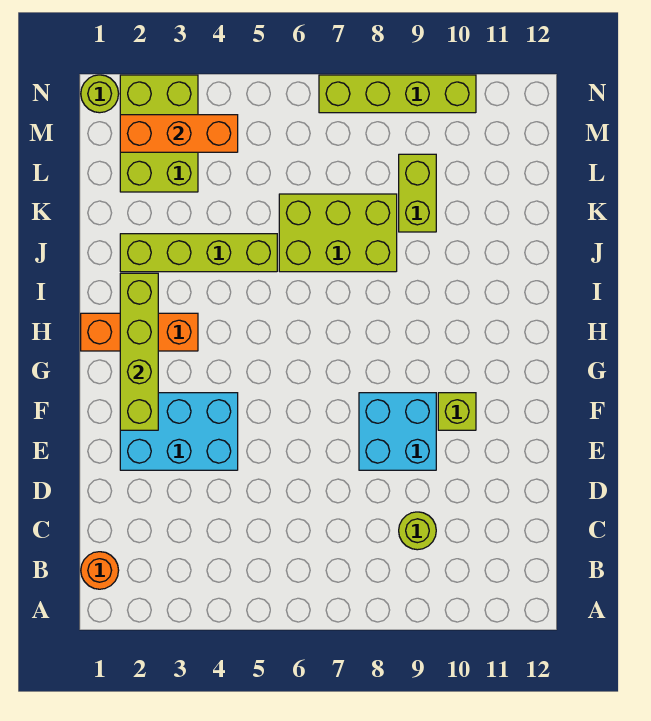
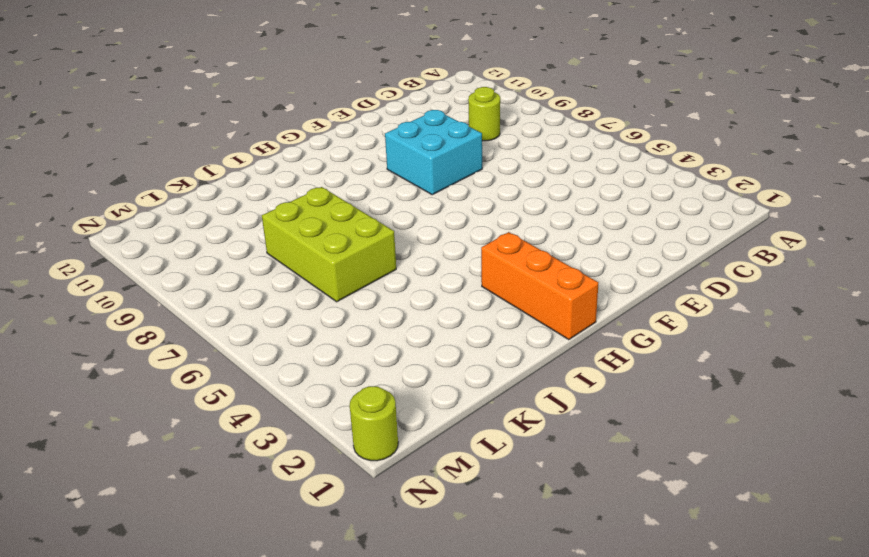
none -> orange 1x1 round brick [81,552,119,589]
none -> cyan 2x3 brick [120,393,238,470]
none -> lime 1x1 brick [438,393,476,430]

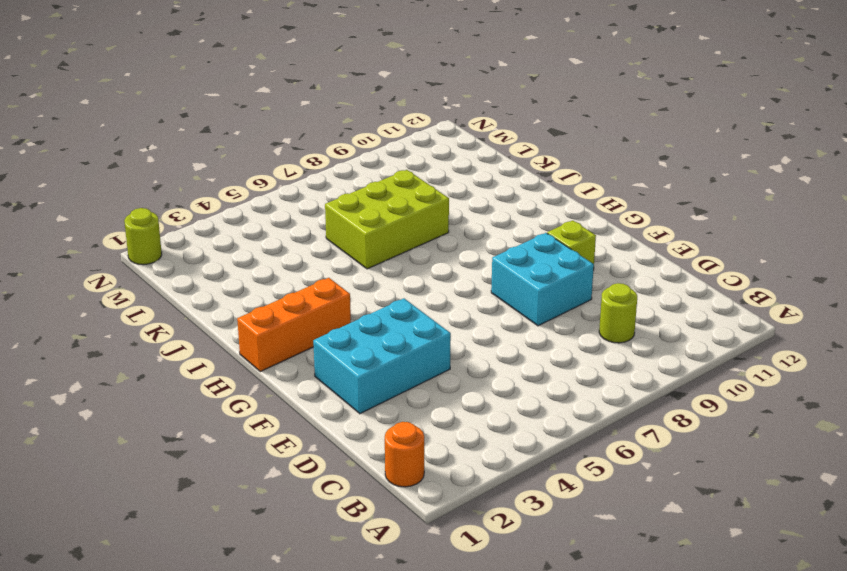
none -> lime 1x4 brick [120,234,277,272]
none -> lime 1x2 brick [399,154,436,232]
none -> lime 2x3 brick [120,75,198,192]

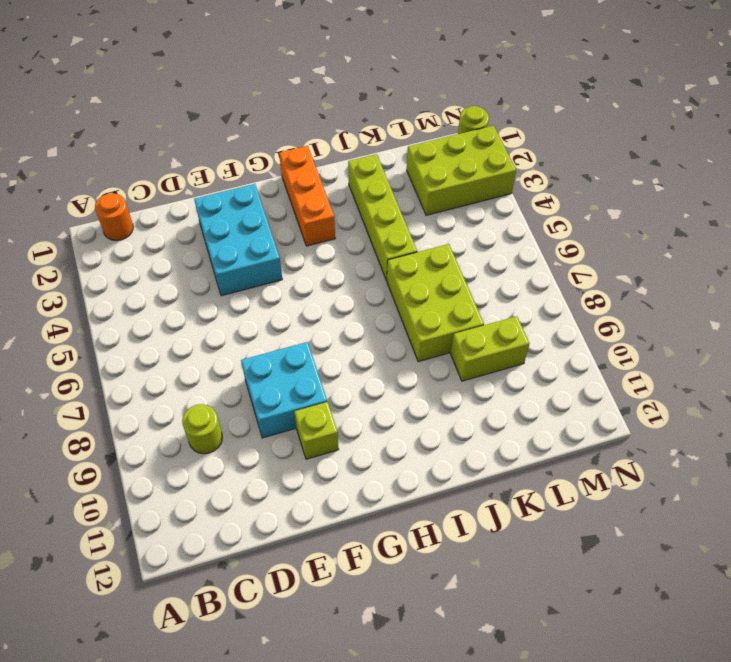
none -> lime 1x4 brick [319,75,476,113]
none -> lime 1x4 brick [120,273,158,430]
none -> orange 1x3 brick [120,115,238,152]

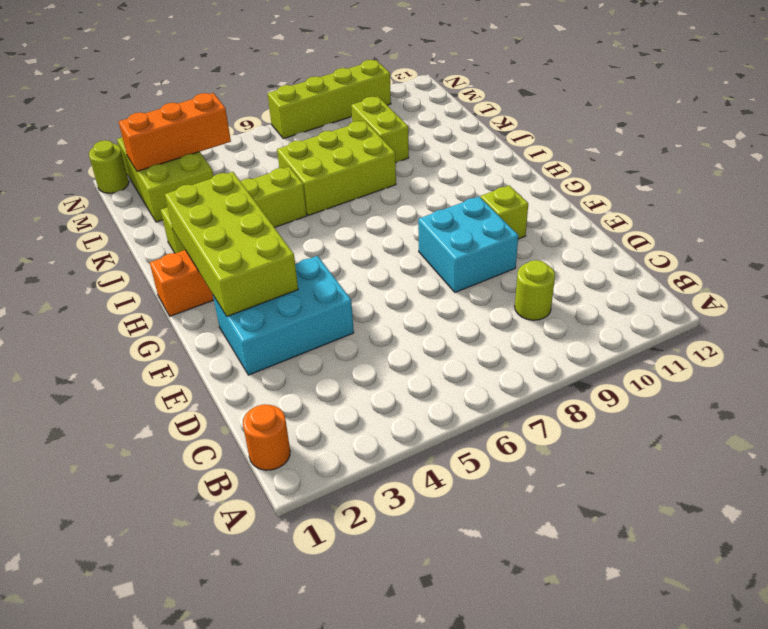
lime 2x4 brick [165,172,298,316] -> lime 1x4 brick [120,273,158,430]

